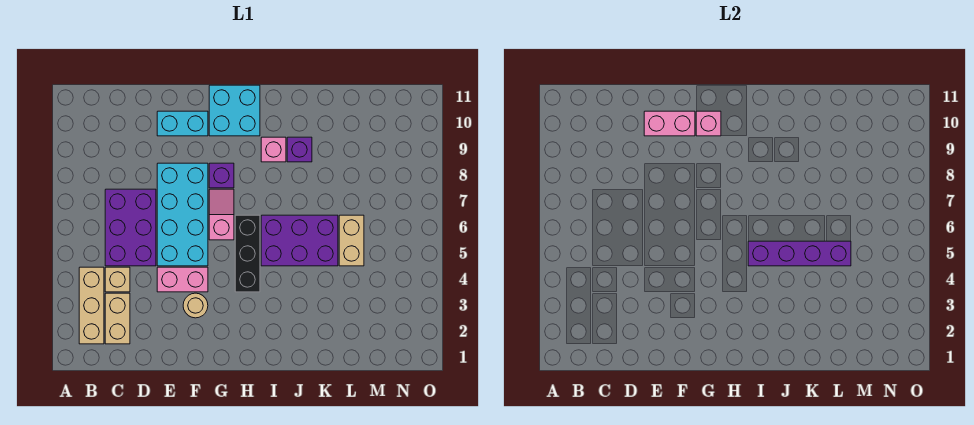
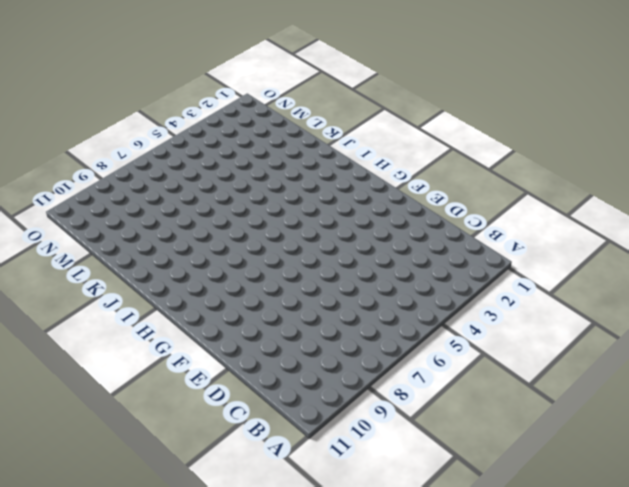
none -> tan 1x3 brick [79,267,104,344]
none -> tan 1x2 brick [105,293,130,344]
none -> tan 1x1 brick [105,267,130,292]

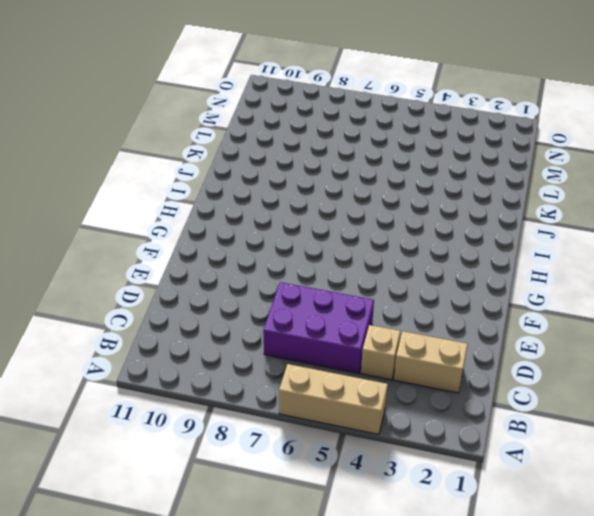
tan 1x3 brick [279,364,388,435] -> tan 1x3 brick moved to [79,267,104,344]
none -> pink 1x2 brick [157,267,208,292]
none -> cyan 2x4 brick [157,163,208,266]
none -> cyan 1x2 brick [157,111,208,136]

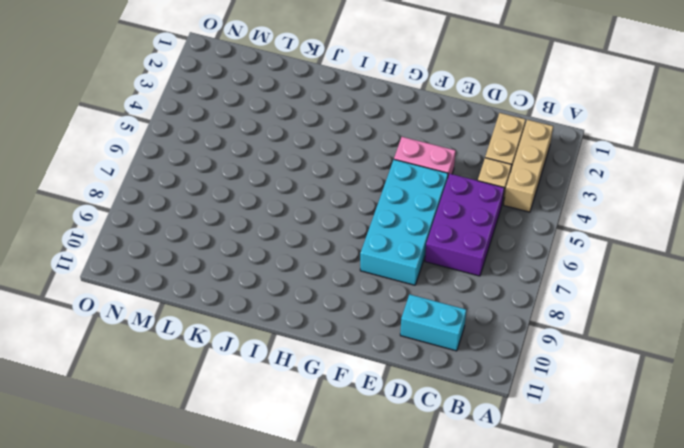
cyan 1x2 brick [400,294,466,351] -> cyan 1x2 brick moved to [157,111,208,136]
none -> tan 1x1 round brick [183,293,208,318]
none -> pink 1x2 slope [209,189,234,240]
none -> purple 1x1 brick [209,163,234,188]

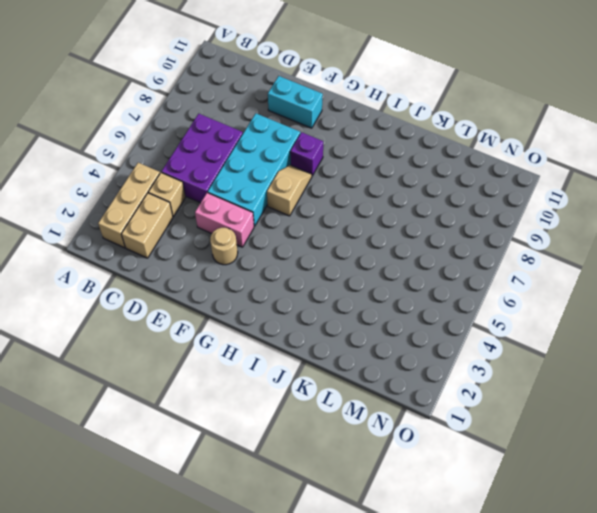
tan 1x2 slope [267,165,312,216] -> pink 1x2 slope [209,189,234,240]
none -> cyan 2x2 brick [209,85,260,136]
none -> black 1x3 brick [235,215,260,292]
none -> purple 2x3 brick [261,215,338,266]

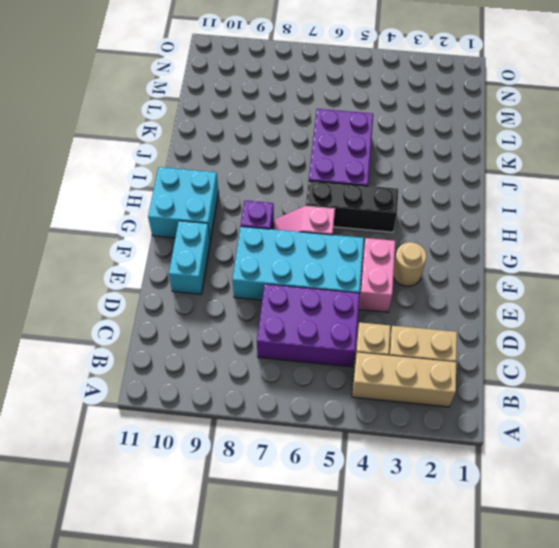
none -> pink 1x1 brick [261,137,286,162]
none -> purple 1x1 brick [287,137,312,162]
none -> tan 1x2 brick [339,215,364,266]

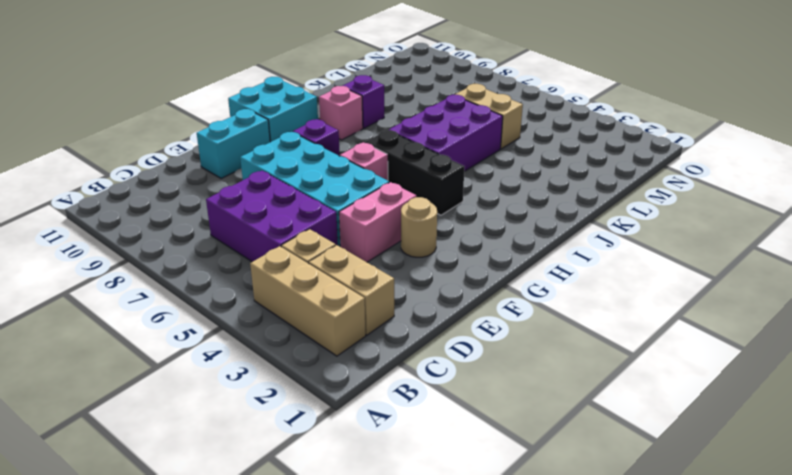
none -> pink 1x2 brick [644,111,695,136]
none -> pink 1x1 brick [696,111,721,136]
none -> purple 1x4 brick [748,241,851,266]

